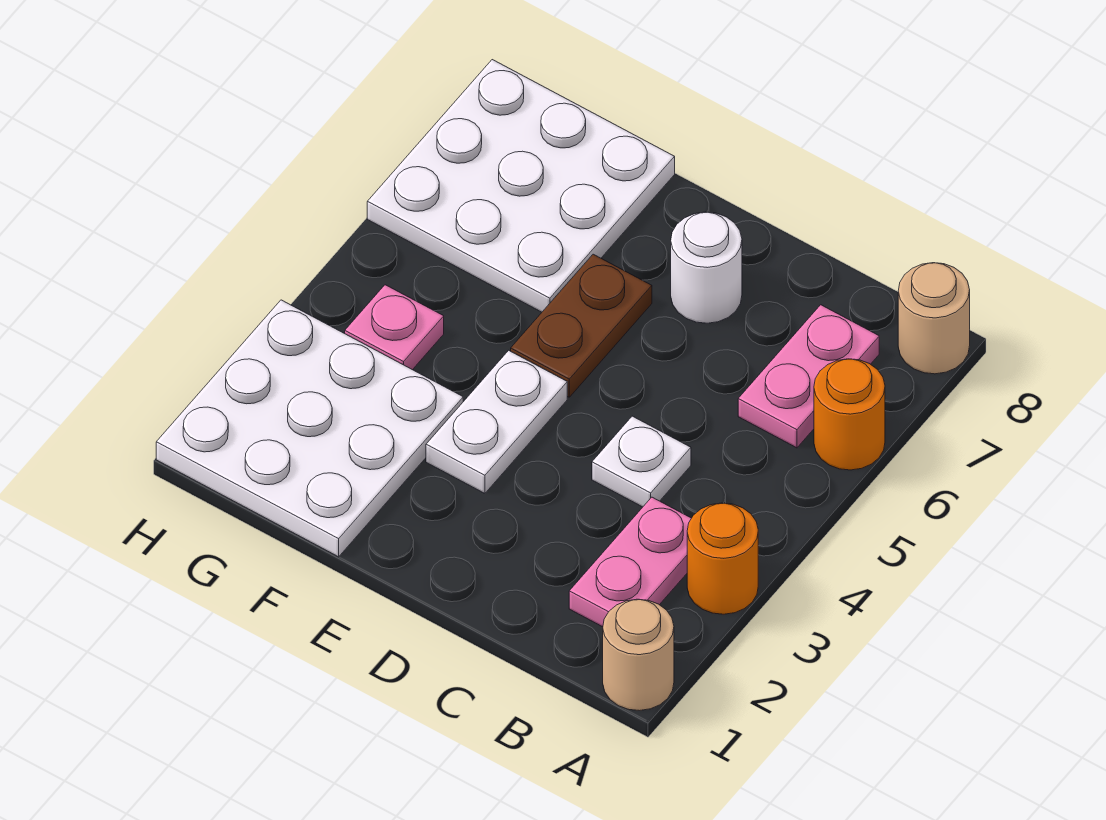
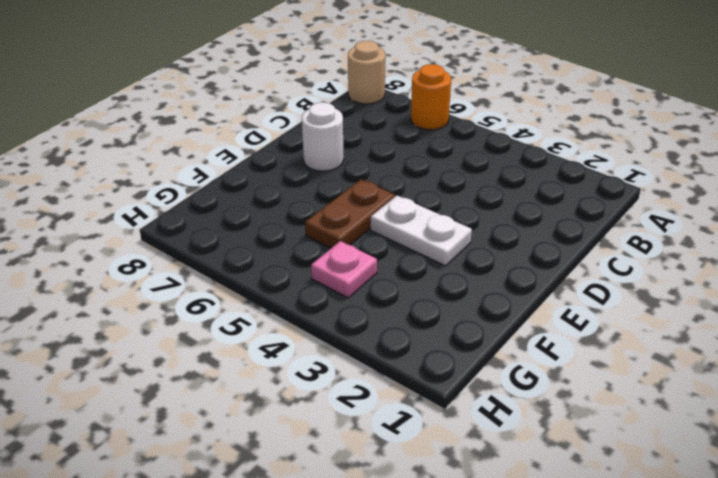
brown 1x2 plate [305,180,395,248] -> brown 1x2 plate turned to [511,254,652,397]
none -> tan 1x1 round brick [603,599,674,711]
none -> orange 1x1 round brick [687,503,758,614]
none -> pink 1x2 plate [569,497,691,627]

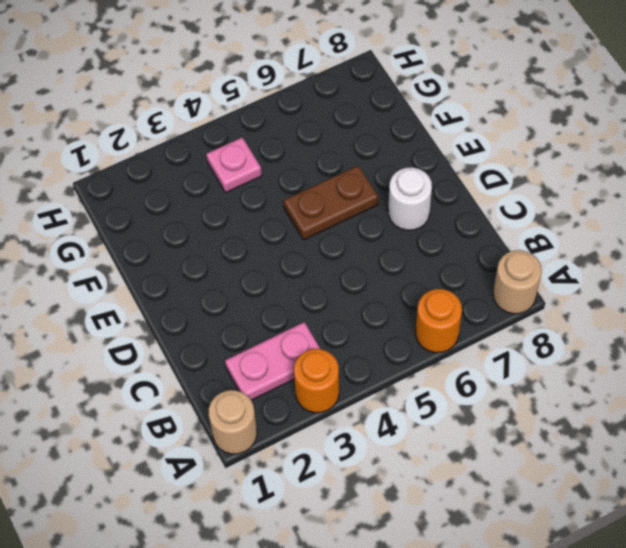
none -> pink 1x2 plate [738,305,879,448]
none -> white 1x1 plate [592,416,691,507]
none -> white 1x2 plate [426,350,567,493]

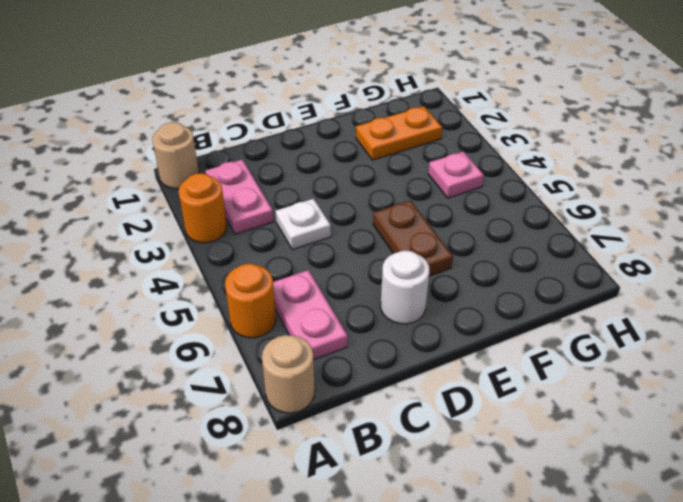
orange 1x2 plate [356,106,442,160] -> white 3x3 plate [156,300,463,557]
none -> white 1x2 plate [426,350,567,493]
none -> white 3x3 plate [367,60,675,312]

